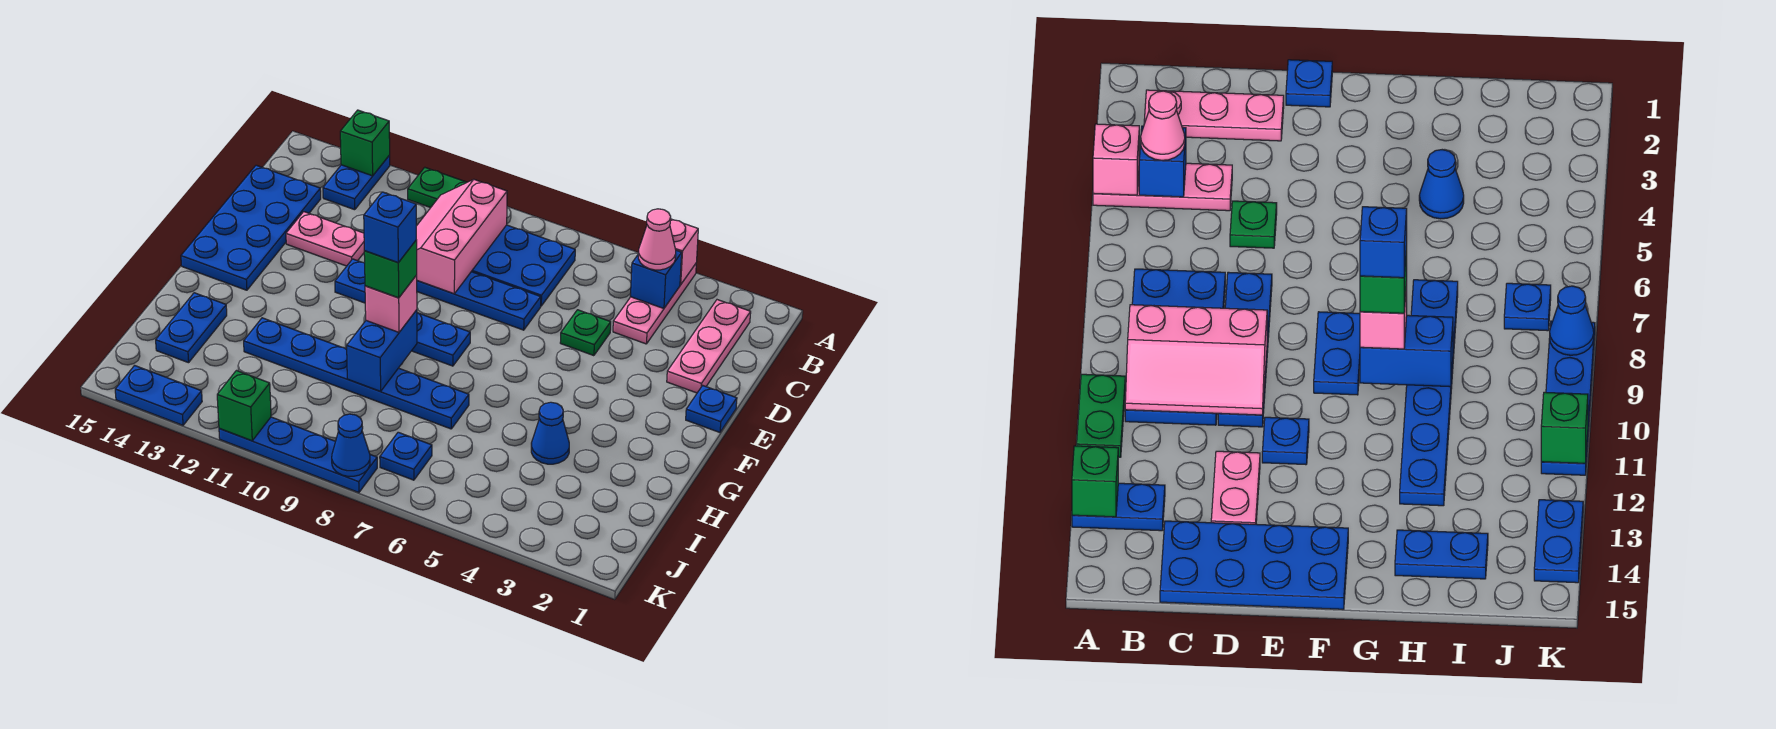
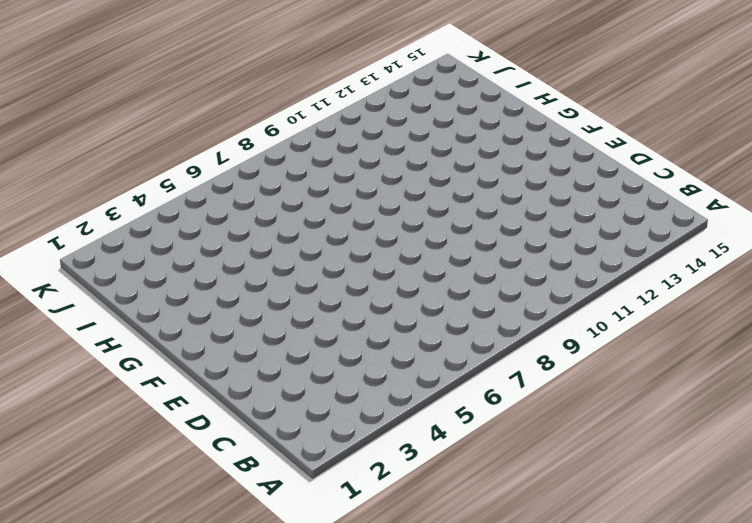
none -> pink 1x3 plate [613,264,696,344]
none -> green 1x2 plate [408,167,467,208]
none -> blue 1x2 plate [323,155,390,210]

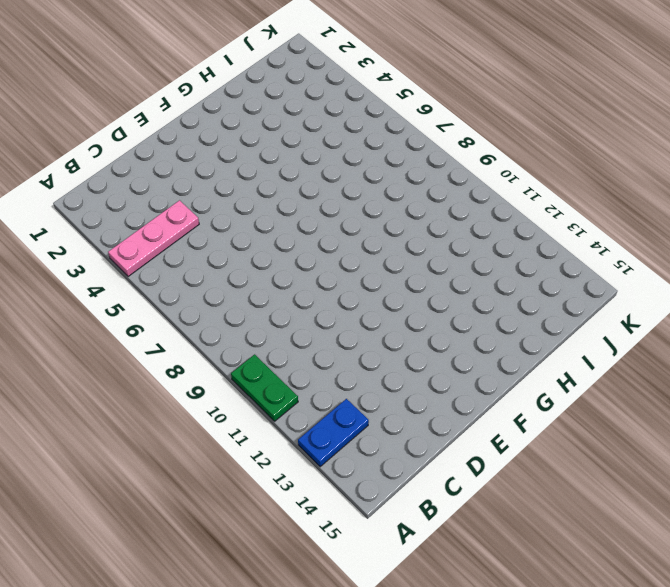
none -> pink 1x3 plate [667,300,751,393]
none -> blue 2x4 plate [471,225,575,306]
none -> blue 2x4 plate [181,165,321,290]

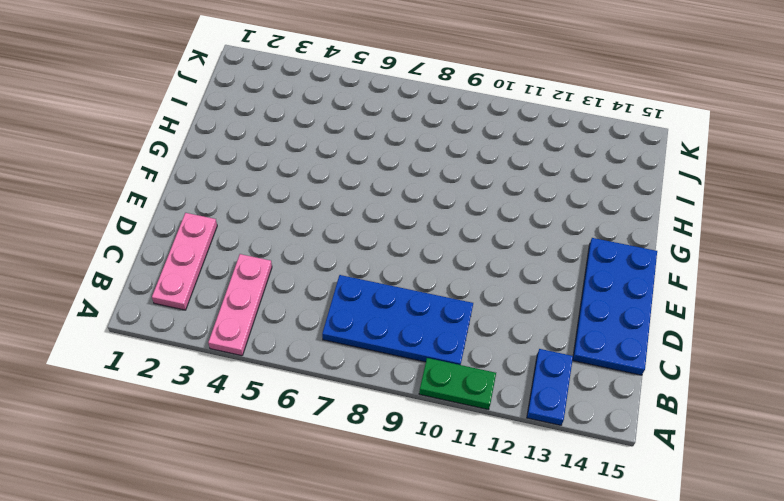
none -> green 1x1 plate [560,310,611,356]
none -> blue 1x4 plate [417,272,541,330]
none -> pink 1x2 plate [286,212,364,266]

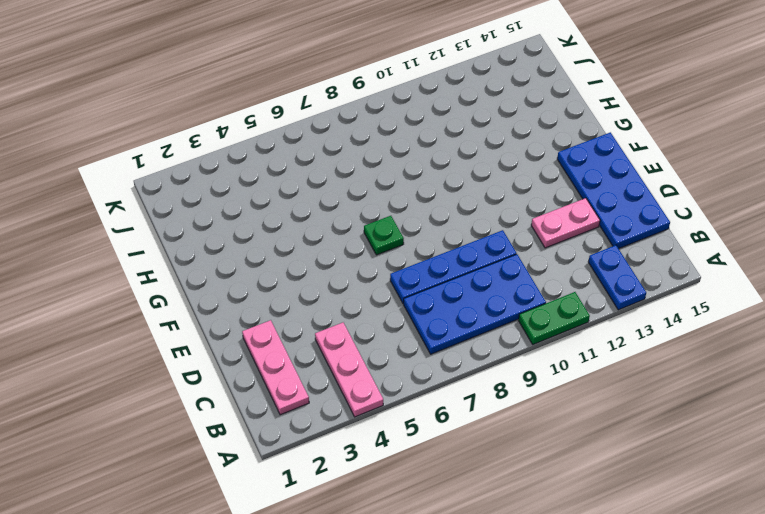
green 1x1 plate [364,216,404,255] -> green 1x1 plate moved to [560,310,611,356]
none -> blue 1x1 plate [686,385,737,432]
none -> blue 1x1 plate [335,259,365,303]
none -> blue 1x2 plate [412,313,470,366]

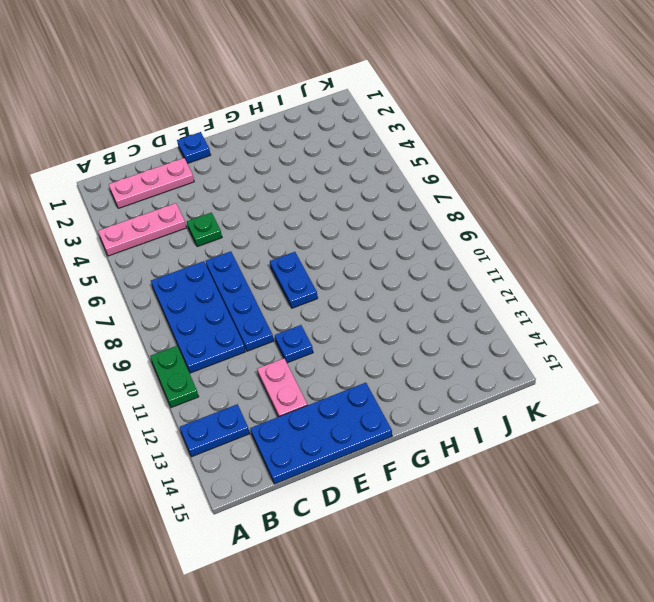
none -> blue 1x1 cone [531,402,569,464]
none -> blue 1x6 plate [244,318,469,429]
none -> blue 1x2 plate [156,293,227,363]

